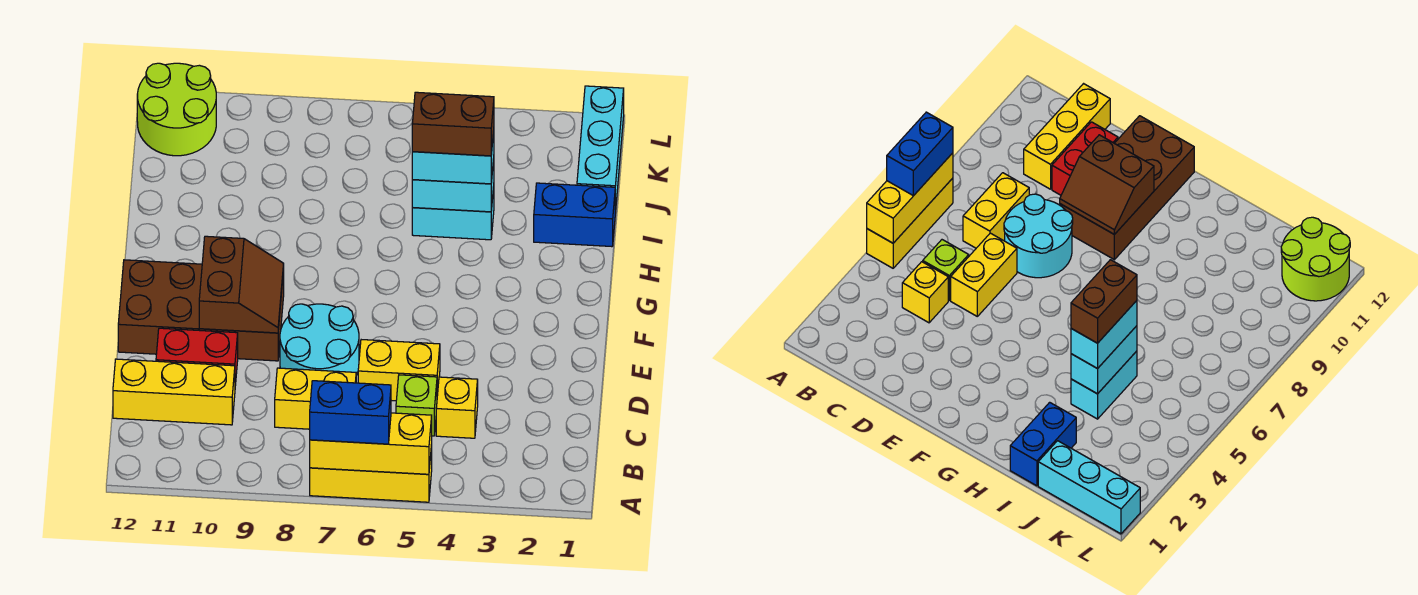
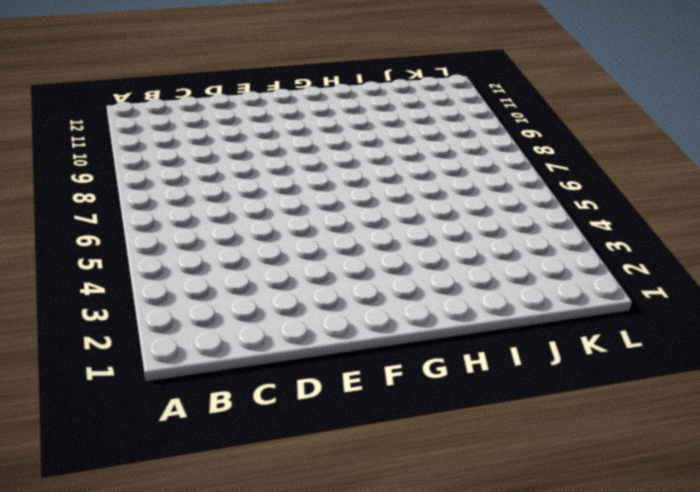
none -> yellow 1x3 brick [310,445,432,502]
none -> yellow 1x1 brick [436,377,478,438]
none -> lime 1x1 brick [396,375,437,436]

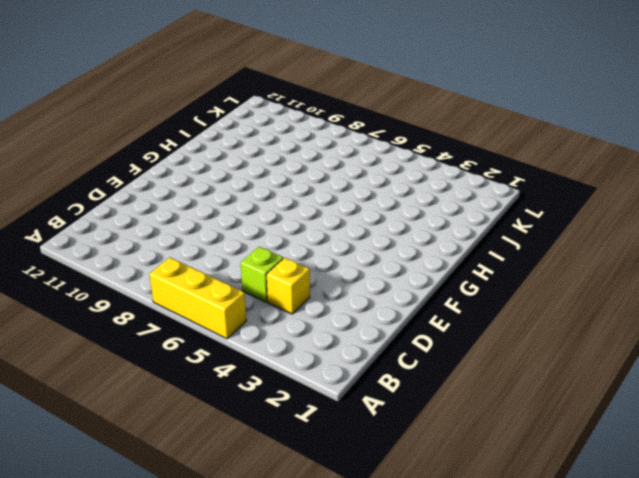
none -> yellow 1x2 brick [275,368,356,429]
none -> yellow 1x3 brick [113,359,235,425]
none -> yellow 1x2 brick [358,340,440,401]

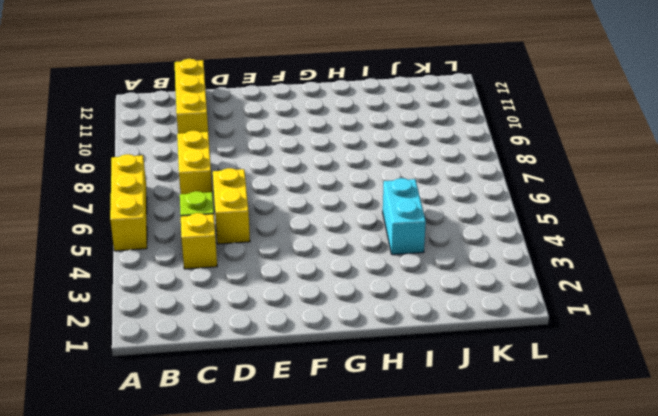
none -> cyan 2x2 round brick [280,304,359,375]
none -> red 1x2 brick [156,328,238,386]
none -> brown 2x4 brick [118,260,284,361]

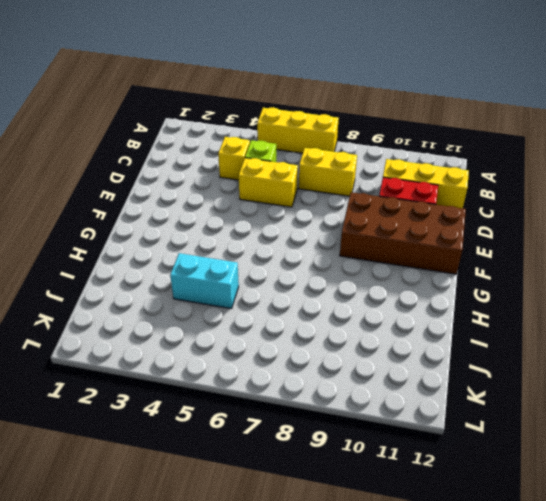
none -> cyan 2x2 round brick [280,304,359,375]
none -> blue 1x2 brick [534,183,615,247]
none -> cyan 1x3 brick [577,86,624,213]

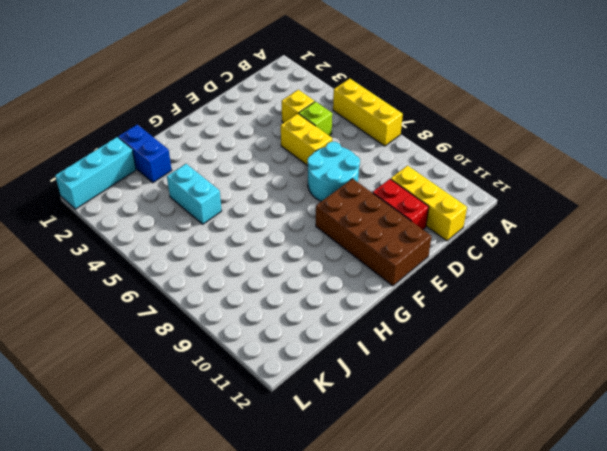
none -> yellow 1x2 brick [275,368,356,429]
none -> lime 2x2 round brick [137,63,216,156]
none -> yellow 1x3 brick [310,413,432,474]

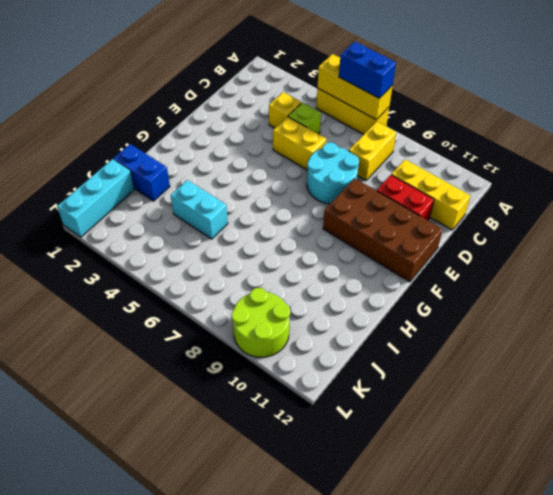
yellow 1x2 brick [349,121,396,180] -> yellow 1x2 brick turned to [275,368,356,429]
lime 2x2 round brick [232,288,290,357] -> lime 2x2 round brick moved to [137,63,216,156]
none -> brown 2x2 slope [199,236,284,333]
none -> cyan 1x2 brick [412,159,494,212]
none -> cyan 1x2 brick [412,131,494,184]

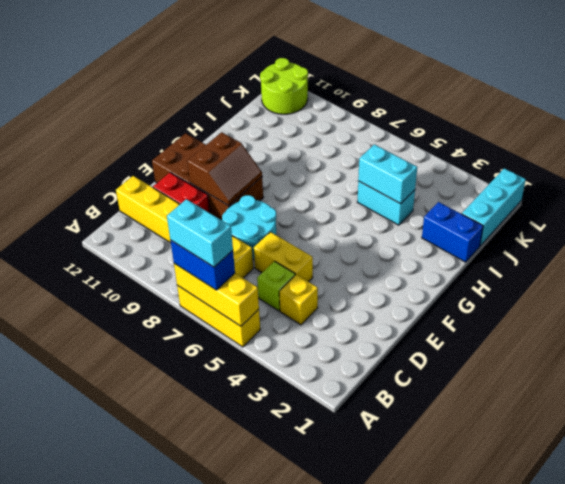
cyan 1x2 brick [167,199,233,267] -> cyan 1x2 brick moved to [412,131,494,184]
none -> brown 1x2 brick [412,92,494,156]

